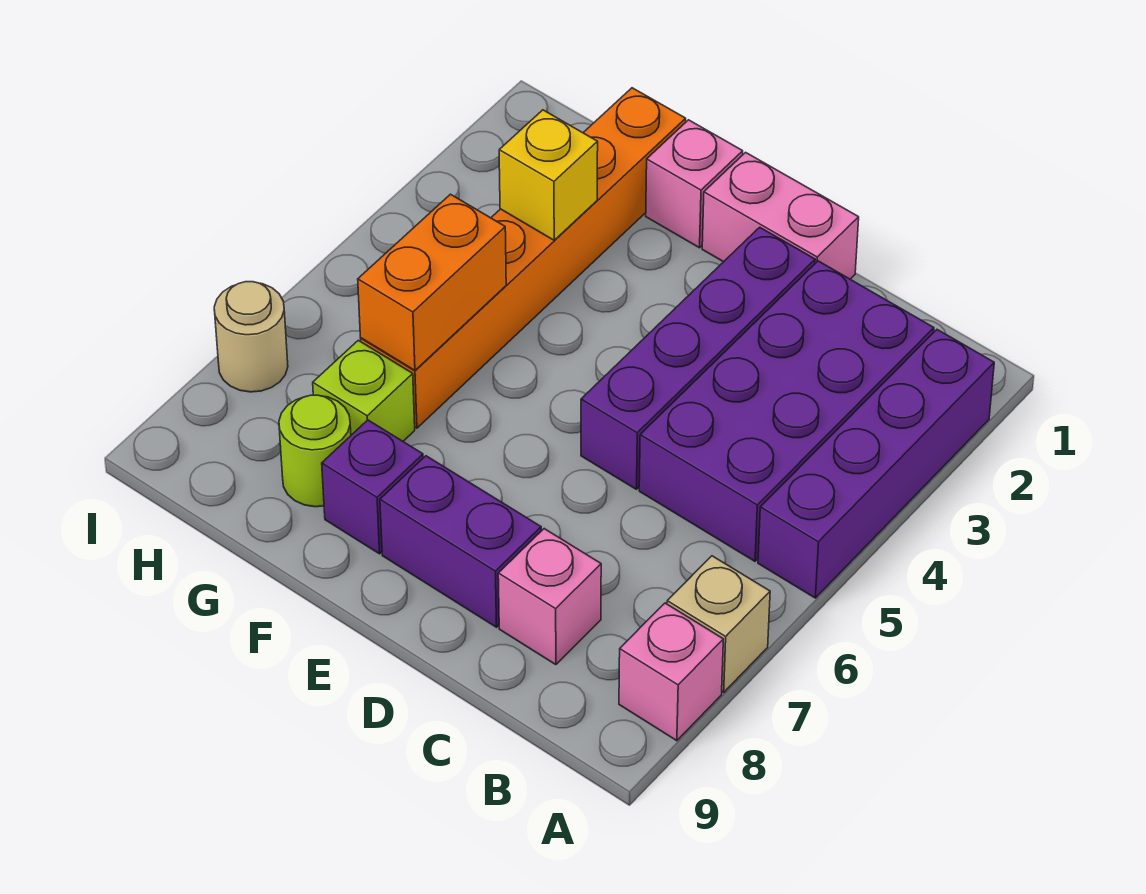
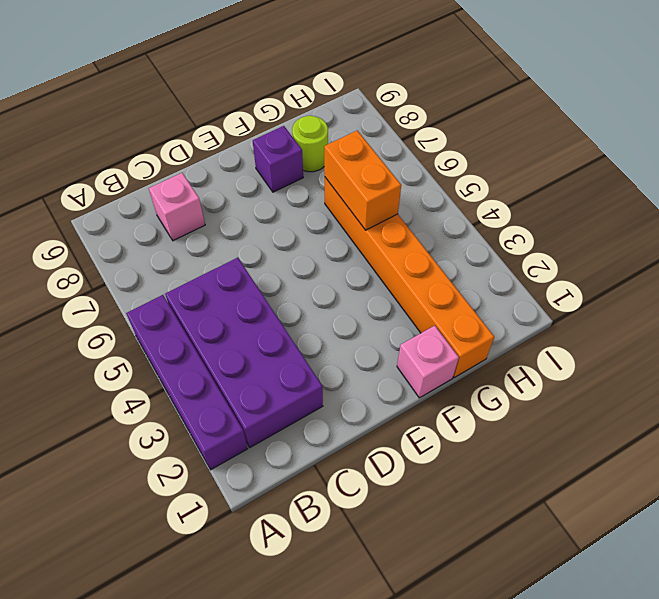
none -> tan 1x1 brick [667,556,770,692]
none -> pink 1x1 brick [619,603,723,741]
none -> pink 1x2 brick [702,152,859,279]

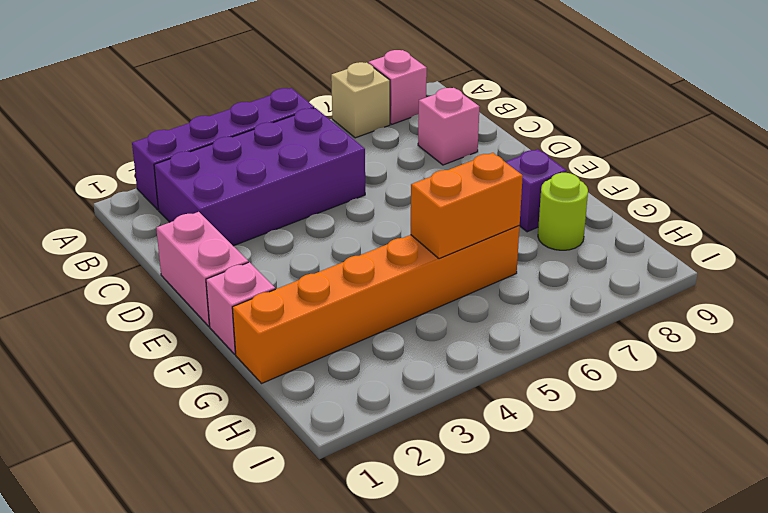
none -> purple 1x4 brick [581,227,815,489]
none -> purple 1x2 brick [380,456,541,627]
none -> lime 1x1 brick [313,340,415,441]

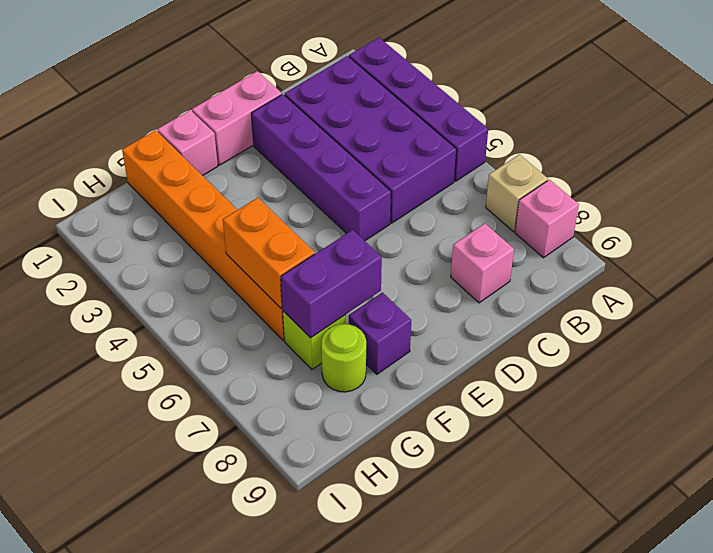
purple 1x2 brick [281,230,382,338] -> purple 1x2 brick moved to [380,456,541,627]
none -> tan 1x1 round brick [214,282,288,392]
none -> yellow 1x1 brick [499,110,598,240]

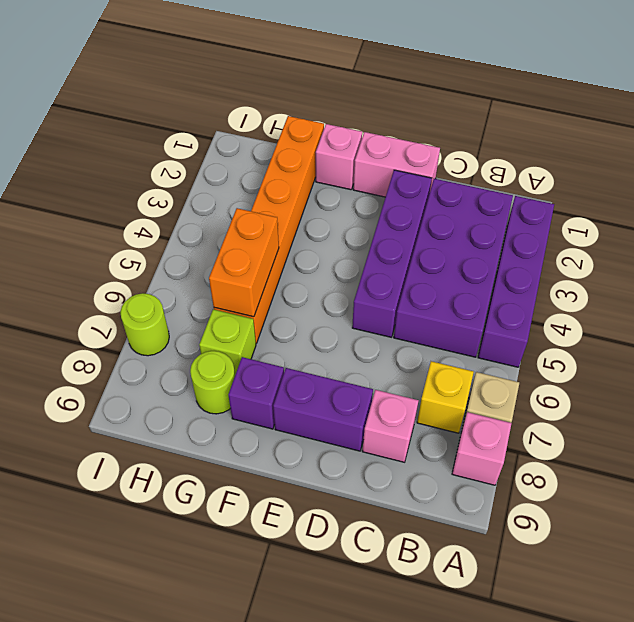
yellow 1x1 brick [417,361,474,433] -> yellow 1x1 brick moved to [499,110,598,240]
lime 1x1 round brick [120,293,169,356] -> tan 1x1 round brick [214,282,288,392]

